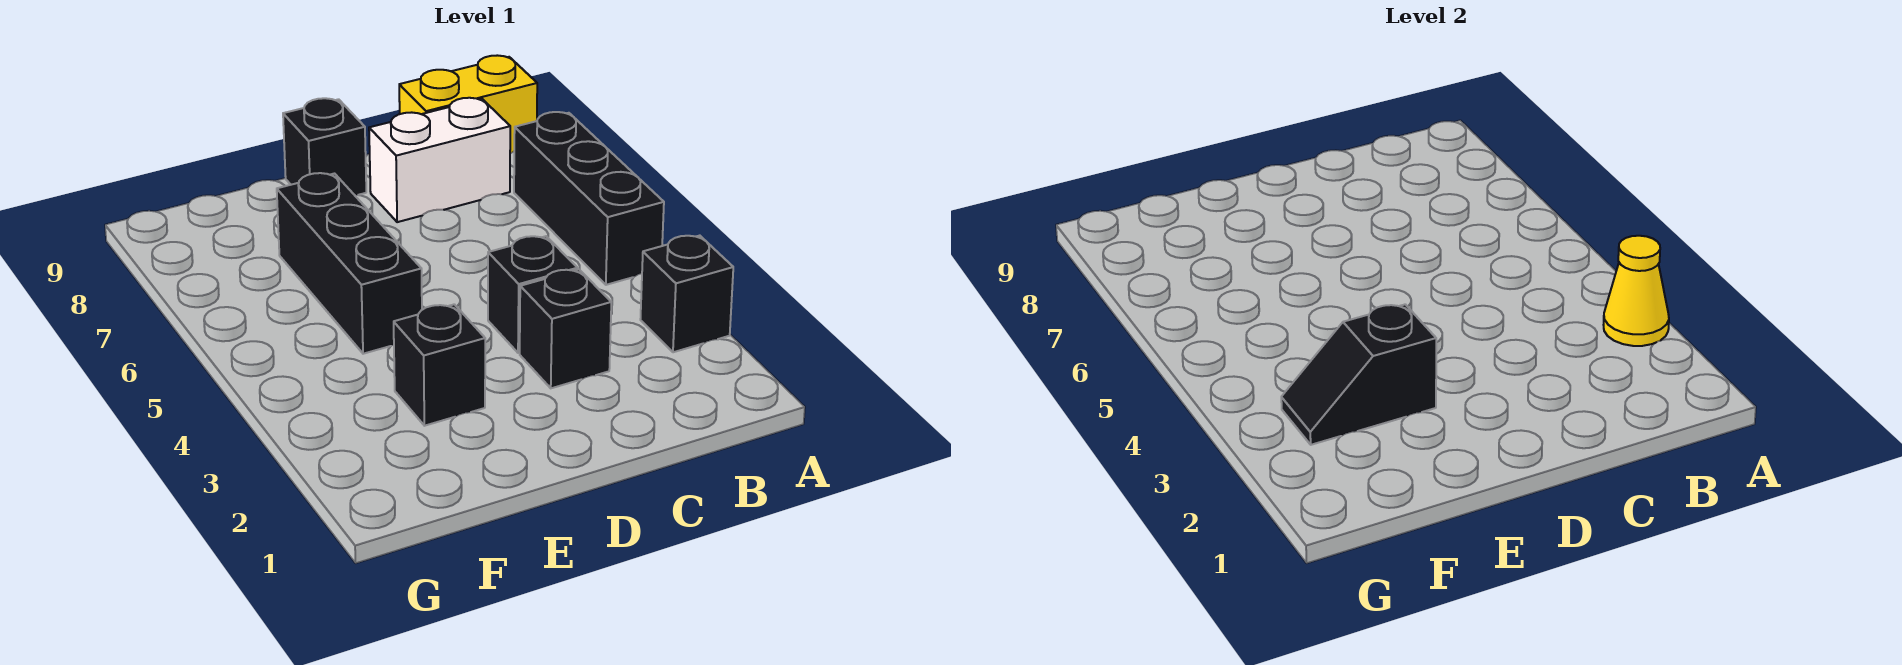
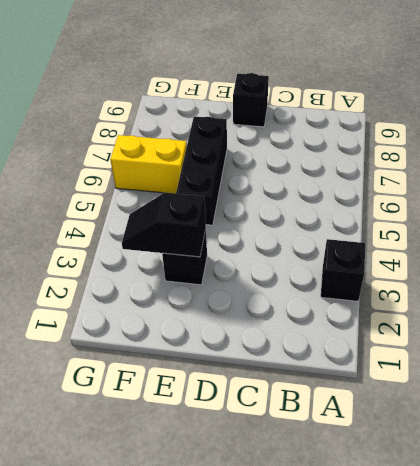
yellow 1x2 brick [110,135,187,193] -> yellow 1x2 brick moved to [399,55,537,153]
none -> black 1x3 brick [514,112,664,285]
none -> white 1x2 brick [369,98,510,222]

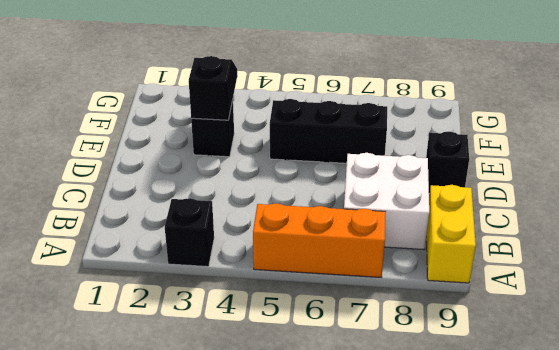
orange 1x3 brick [253,203,385,277] -> black 1x3 brick [514,112,664,285]
white 2x2 brick [344,153,429,250] -> white 1x2 brick [369,98,510,222]
none -> black 1x1 brick [520,269,611,388]
none -> black 1x1 brick [488,236,578,353]

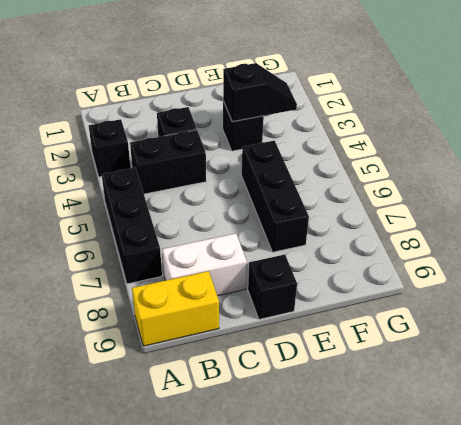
black 1x2 brick [130,130,206,194] -> black 1x1 brick [488,236,578,353]
none -> yellow 1x1 cone [1604,236,1669,346]

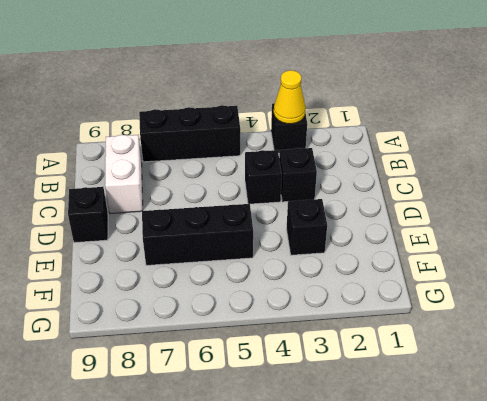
none -> yellow 1x2 brick [399,55,537,153]
none -> black 1x2 slope [1281,304,1436,445]

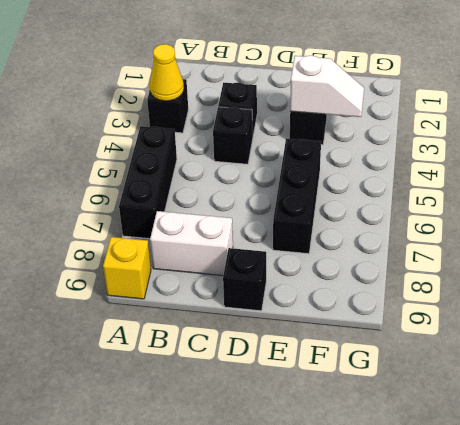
yellow 1x1 brick [103,237,151,299] -> yellow 1x2 brick [399,55,537,153]
white 1x2 slope [290,56,364,117] -> black 1x2 slope [1281,304,1436,445]

